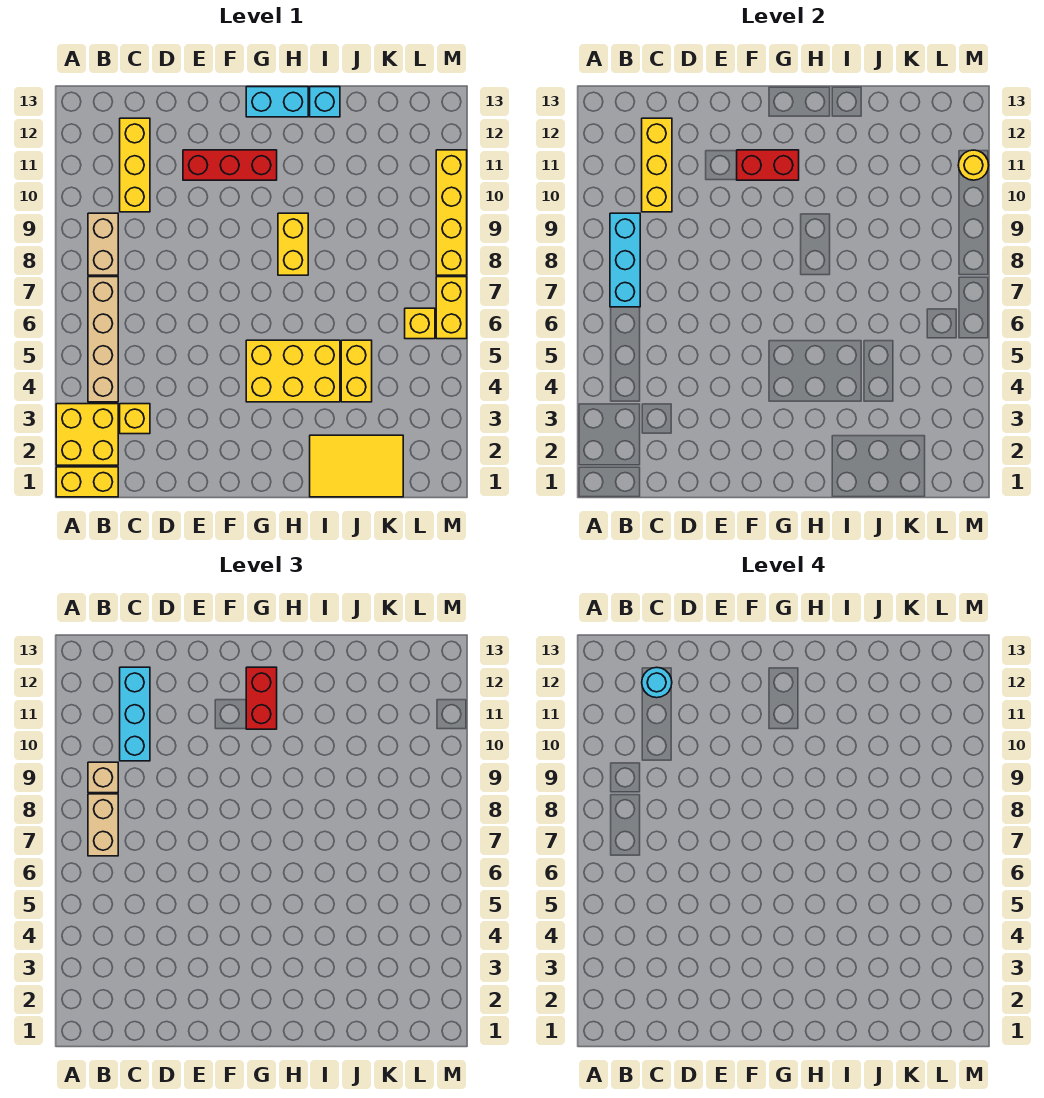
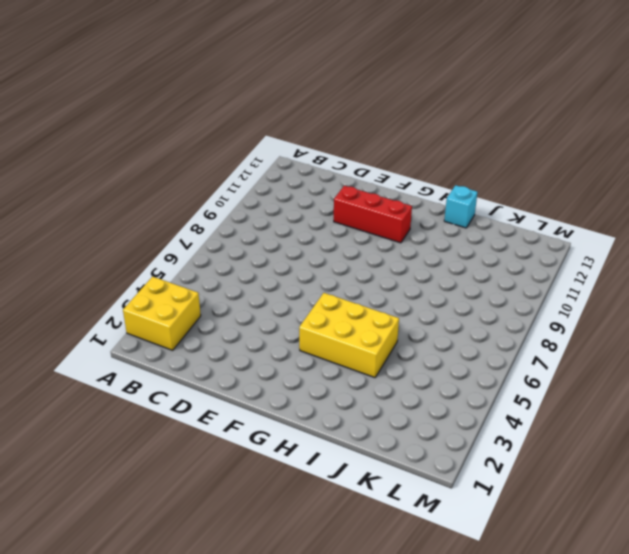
none -> yellow 1x2 brick [56,467,118,497]
none -> tan 1x4 brick [88,277,118,402]
none -> tan 1x2 brick [88,213,118,275]

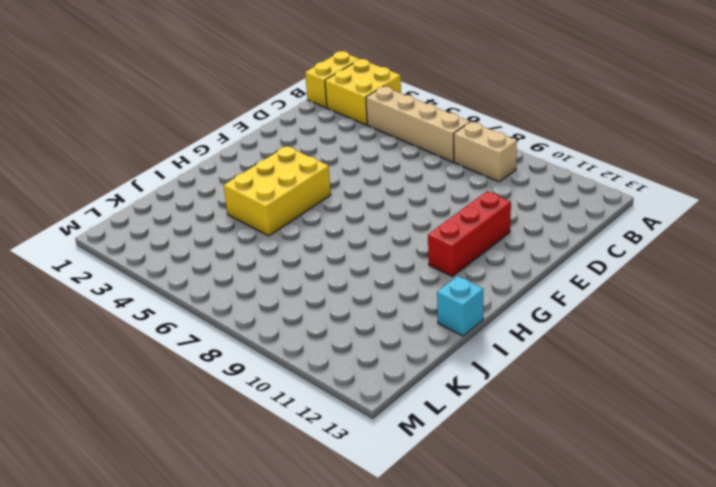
none -> yellow 1x1 brick [120,404,150,434]
none -> yellow 1x3 brick [120,118,150,212]
none -> cyan 1x2 brick [246,87,308,117]

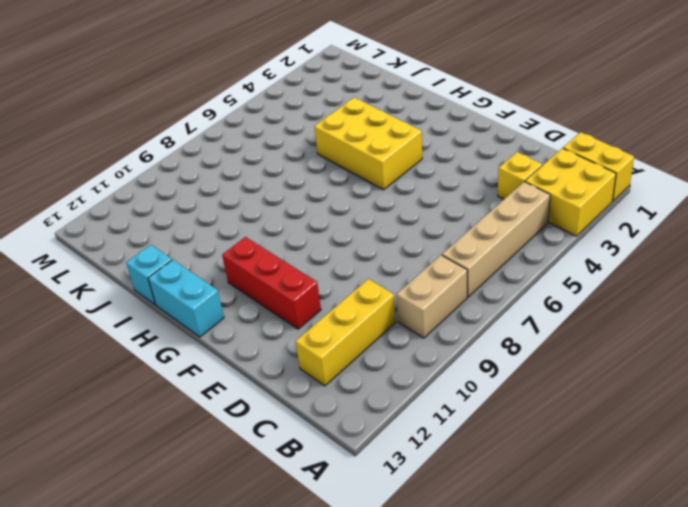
none -> yellow 1x2 brick [278,213,308,275]
none -> yellow 2x3 tile [310,435,403,497]
none -> yellow 1x2 brick [341,340,372,402]

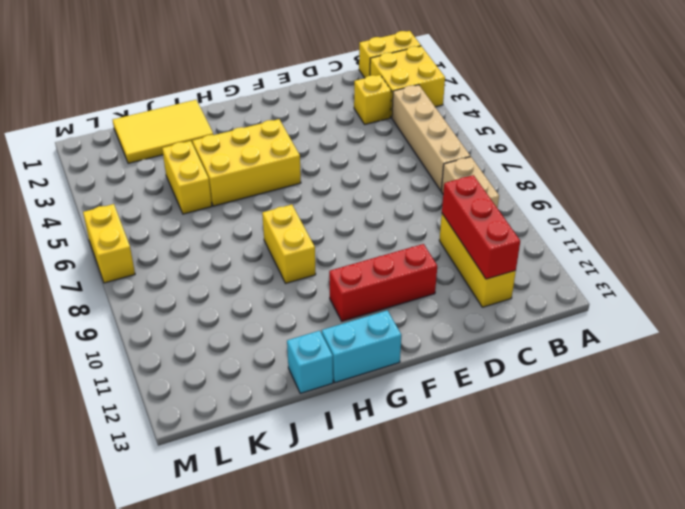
red 1x3 brick [442,175,520,279] -> yellow 1x3 brick [642,118,672,212]
none -> yellow 1x1 brick [405,308,435,339]
none -> yellow 1x4 brick [436,150,467,275]
none -> cyan 1x3 brick [610,213,640,307]

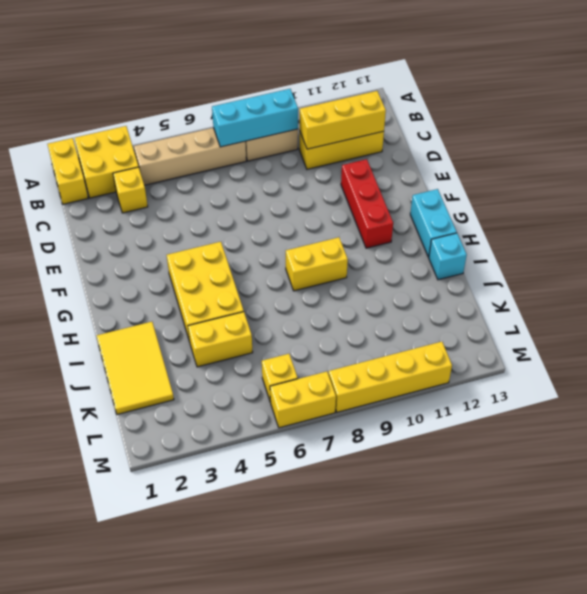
none -> red 1x2 brick [737,150,799,180]
none -> yellow 1x1 round brick [958,150,989,180]
none -> tan 1x2 brick [88,794,118,856]

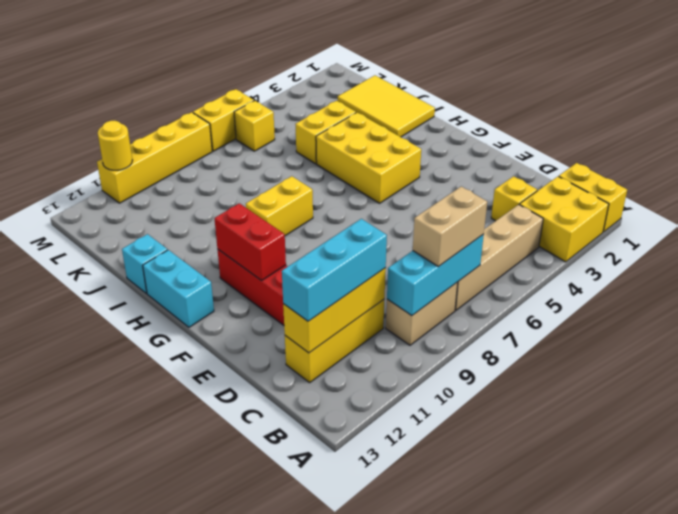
none -> tan 1x1 brick [88,762,118,793]
none -> red 1x2 brick [246,667,277,729]
none -> cyan 1x1 round brick [642,667,672,698]

